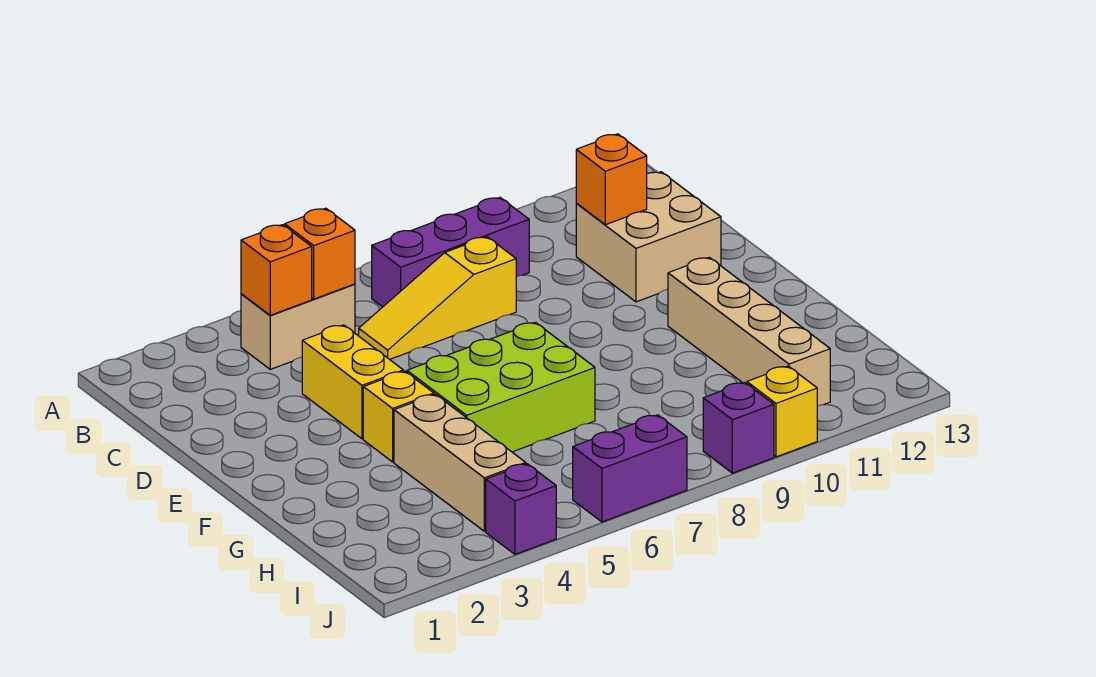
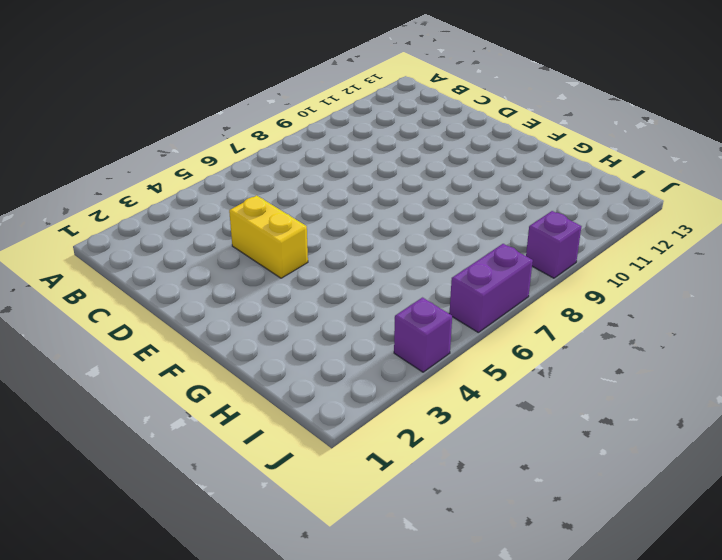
none -> tan 1x2 brick [241,284,355,369]
none -> purple 1x3 brick [372,197,529,307]
none -> yellow 1x3 slope [359,237,516,359]

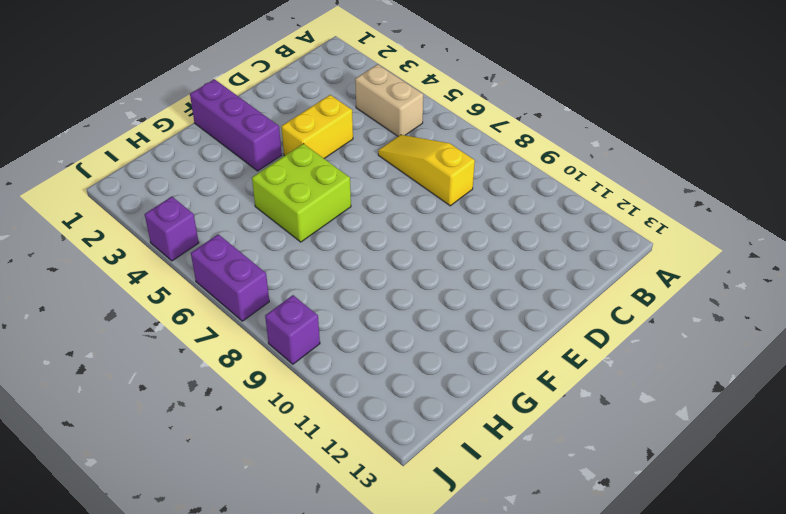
purple 1x3 brick [190,79,282,171] -> purple 1x3 brick moved to [372,197,529,307]
lime 2x2 brick [252,144,351,242] -> lime 2x3 brick [407,322,595,452]
none -> tan 2x2 brick [576,172,721,302]
none -> yellow 1x1 brick [363,371,434,462]
none -> tan 1x4 brick [668,257,830,406]

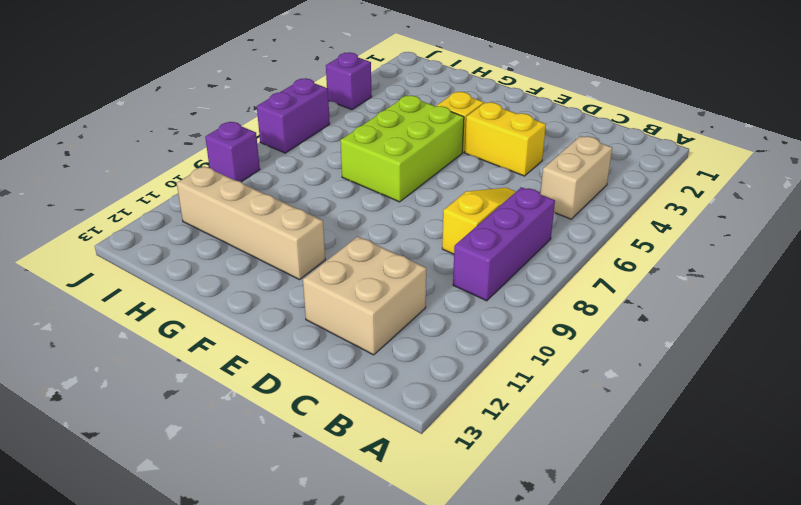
none -> tan 1x3 brick [394,394,526,531]
none -> yellow 1x1 brick [747,366,817,457]
none -> orange 1x1 brick [241,225,312,315]

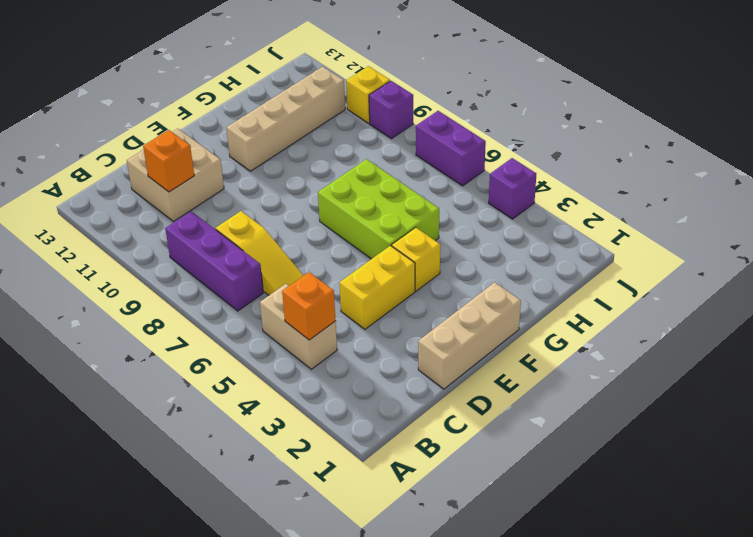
tan 1x3 brick [418,282,521,389] -> tan 1x3 brick moved to [394,394,526,531]
none -> orange 1x1 brick [285,208,355,299]

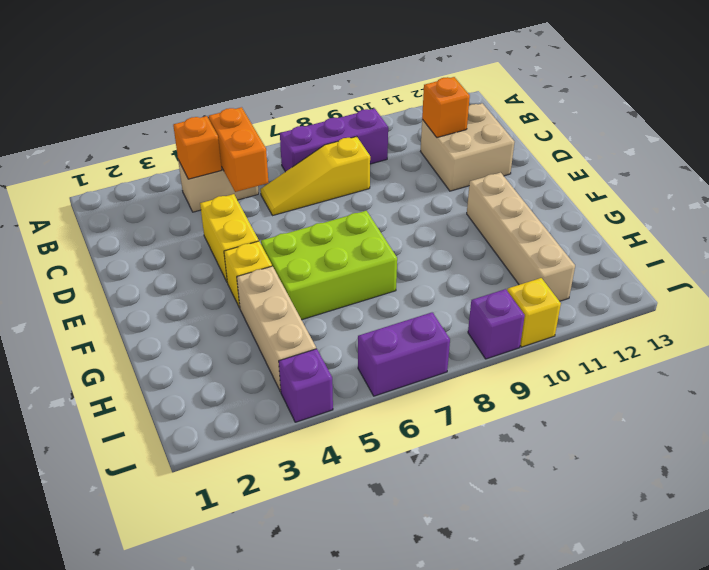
orange 1x2 brick [209,107,269,192] -> orange 1x1 brick [285,208,355,299]

